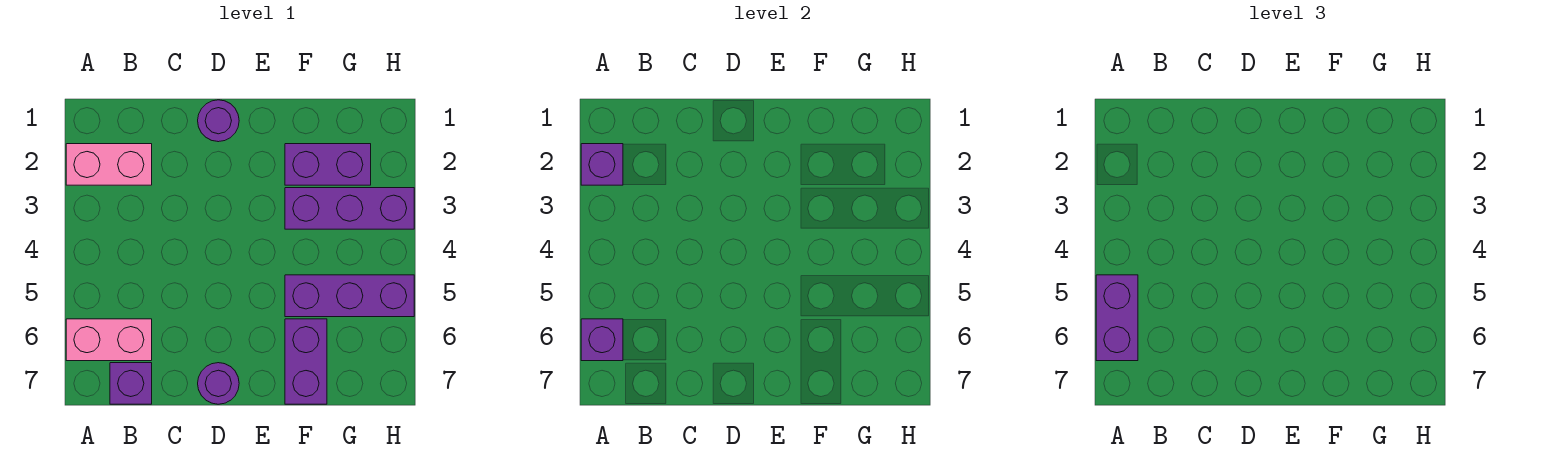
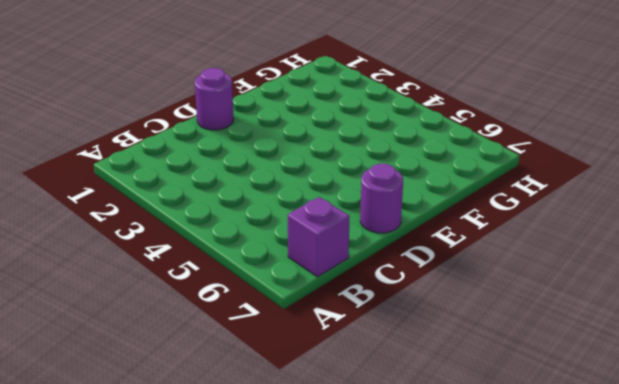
none -> pink 1x2 brick [66,144,152,185]
none -> pink 1x2 brick [66,319,152,361]
none -> purple 1x2 brick [285,144,371,185]

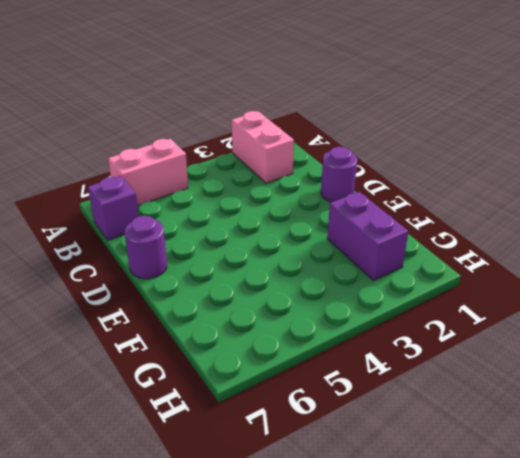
pink 1x2 brick [108,139,188,206] -> pink 1x2 brick turned to [66,319,152,361]
none -> purple 1x3 brick [285,188,414,229]
none -> purple 1x3 brick [285,275,414,317]
none -> purple 1x2 brick [285,319,327,404]

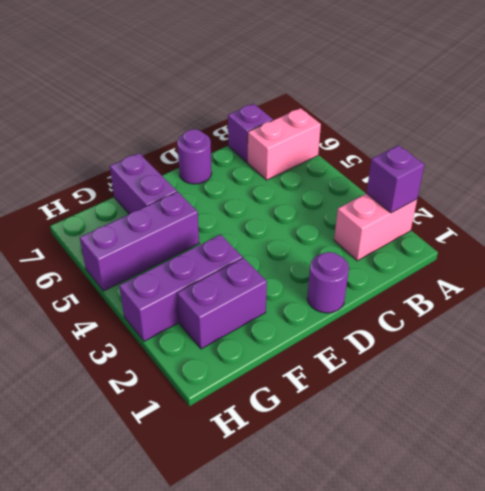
none -> purple 1x1 brick [581,319,623,361]
none -> purple 1x2 brick [1096,275,1138,361]

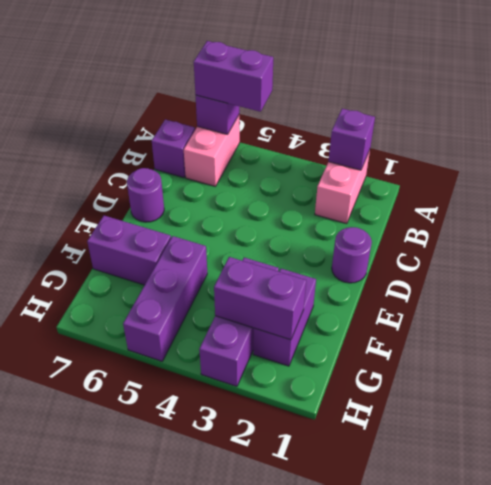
purple 1x2 brick [214,257,306,340] -> none

